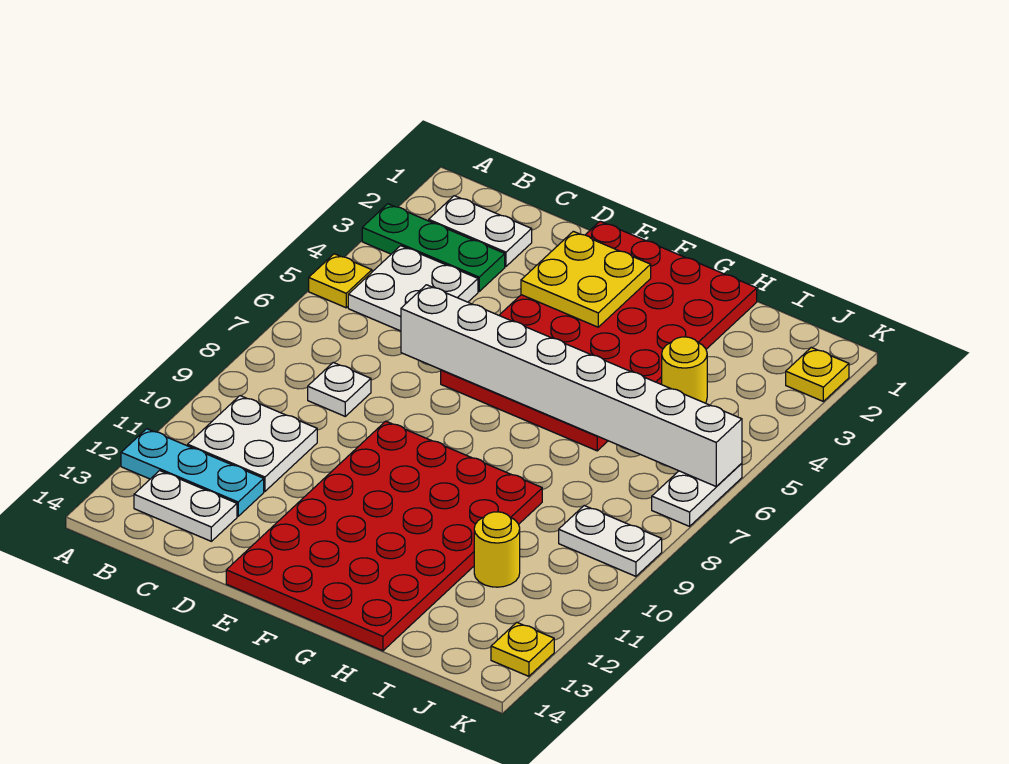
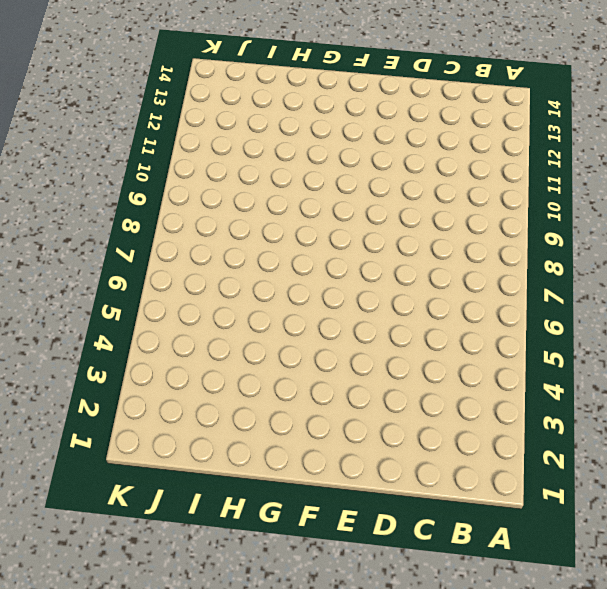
none -> green 1x3 plate [362,204,505,291]
none -> yellow 1x1 plate [309,254,372,308]
none -> cyan 1x3 plate [121,429,264,516]

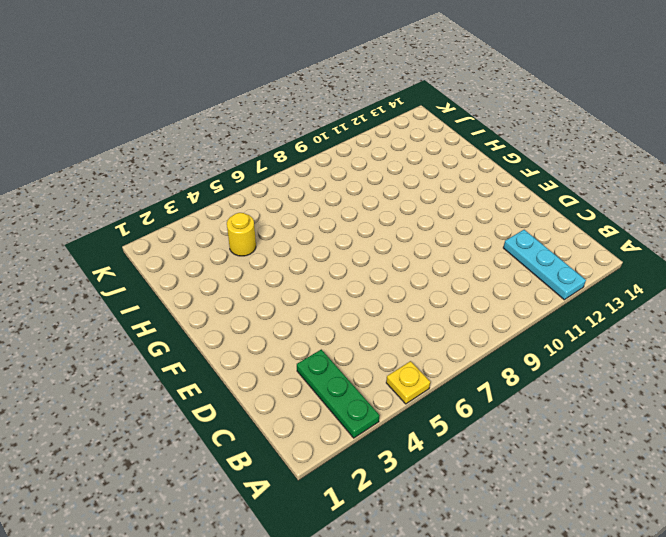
none -> white 1x2 plate [429,196,532,266]
none -> white 2x2 plate [348,246,478,331]
none -> white 2x2 plate [187,396,317,491]

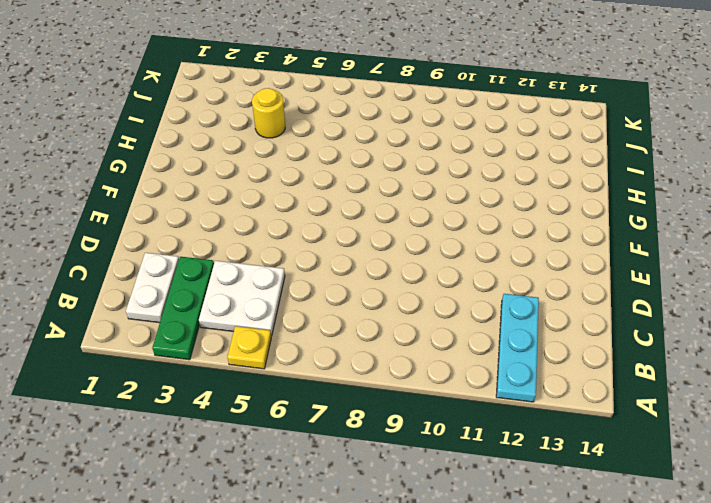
none -> white 2x2 plate [187,396,317,491]
none -> white 1x2 plate [134,471,237,541]
none -> white 1x1 plate [308,363,371,416]

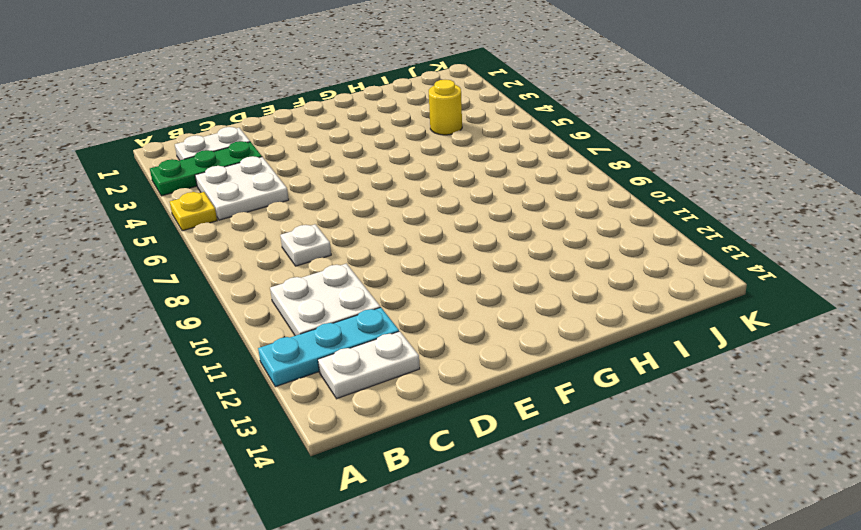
none -> red 4x6 plate [441,221,757,451]
none -> red 4x6 plate [226,421,542,651]
none -> yellow 1x1 round brick [474,512,520,587]

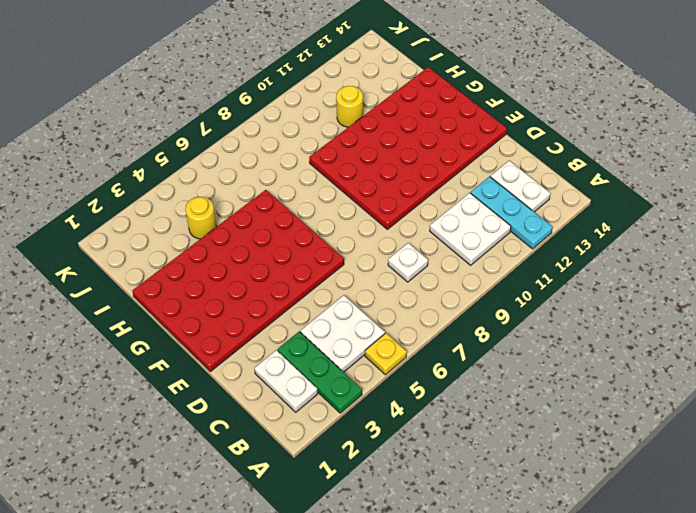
none -> white 1x2 plate [559,506,662,576]
none -> yellow 1x1 plate [786,348,849,401]
none -> white 1x2 plate [652,463,742,526]

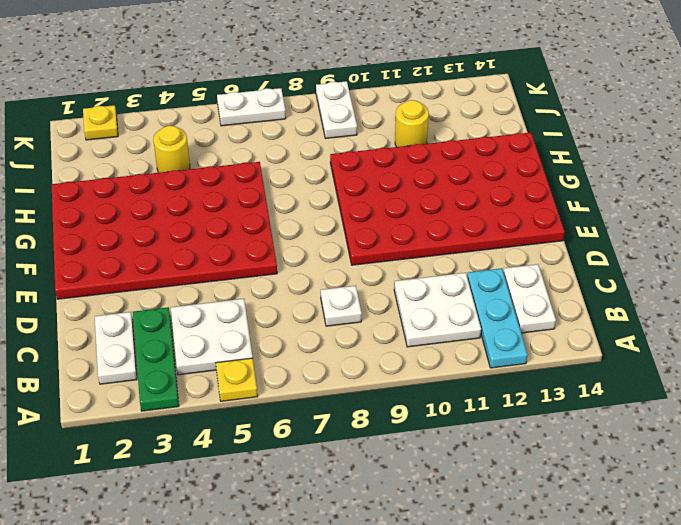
none -> yellow 1x1 plate [491,622,554,676]
none -> white 1x8 brick [401,285,742,487]
none -> yellow 2x2 plate [521,231,651,327]

